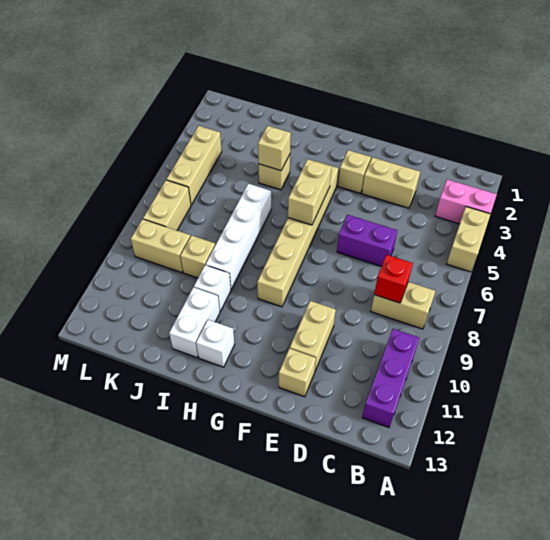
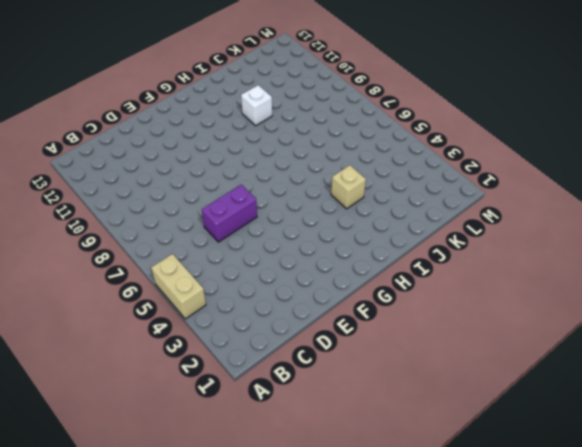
none -> pink 1x2 brick [435,180,497,224]
none -> tan 1x2 brick [371,282,435,329]
none -> purple 1x3 brick [362,329,419,427]

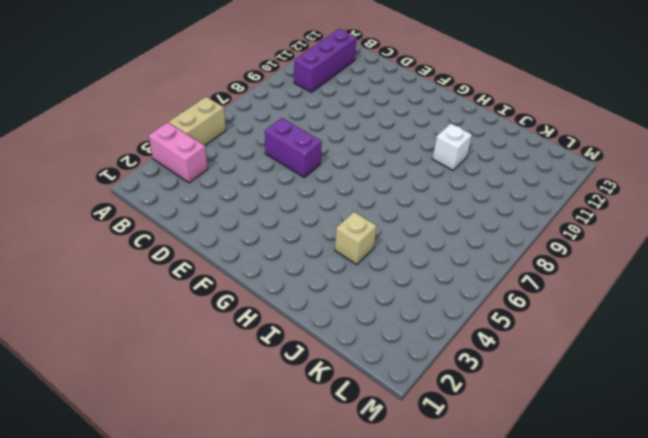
none -> tan 1x2 brick [371,282,435,329]
none -> tan 1x2 brick [362,157,420,208]
none -> tan 1x2 brick [290,301,336,371]

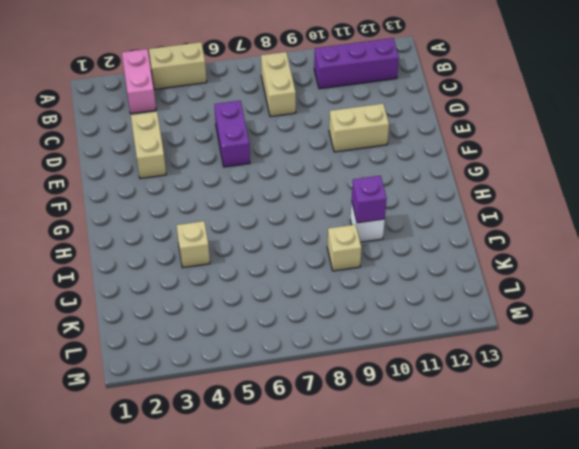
purple 1x1 brick [352,176,387,223] -> none
none -> tan 1x1 brick [279,348,316,397]
none -> tan 1x1 brick [338,150,371,193]
none -> tan 1x6 brick [257,161,338,307]

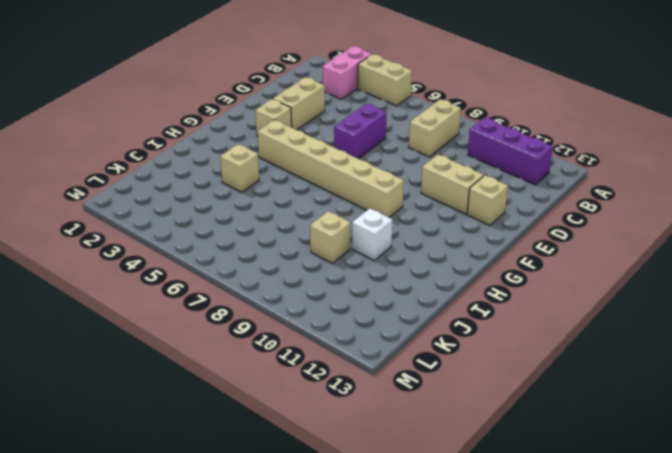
none -> white 1x1 brick [196,320,235,367]
none -> white 1x4 brick [206,184,271,289]
none -> white 1x2 brick [169,287,220,357]

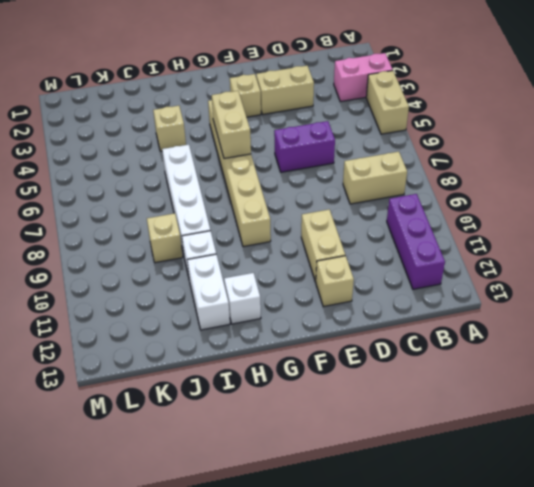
none -> tan 1x2 brick [131,219,190,273]
none -> tan 1x3 brick [166,126,222,205]
none -> tan 1x2 brick [143,180,191,230]

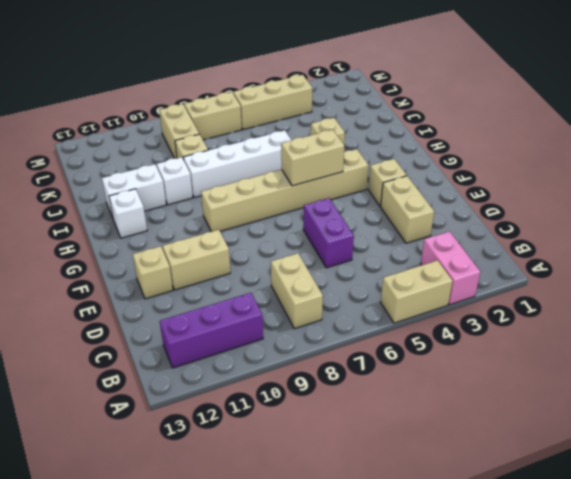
none -> red 1x1 brick [374,255,413,303]
none -> tan 1x1 brick [258,126,291,171]

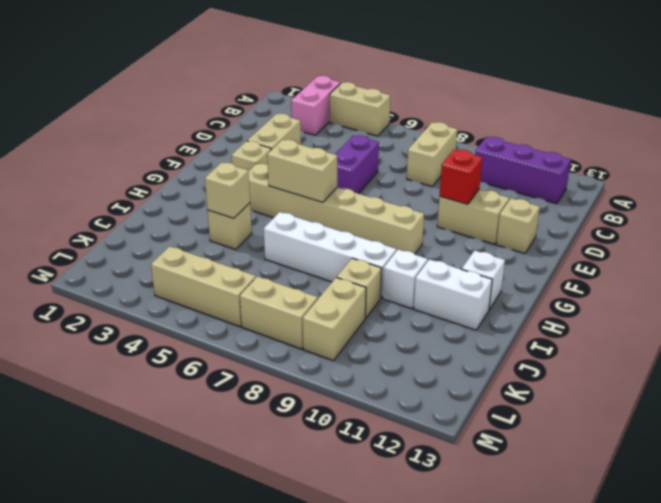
red 1x1 brick [440,149,483,204] -> red 1x1 brick moved to [374,255,413,303]

